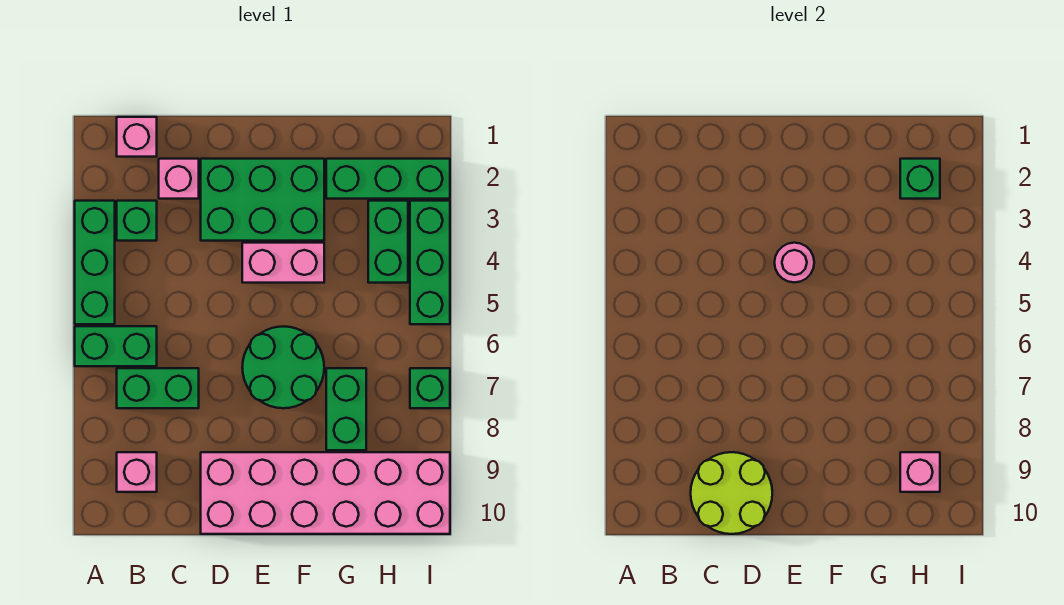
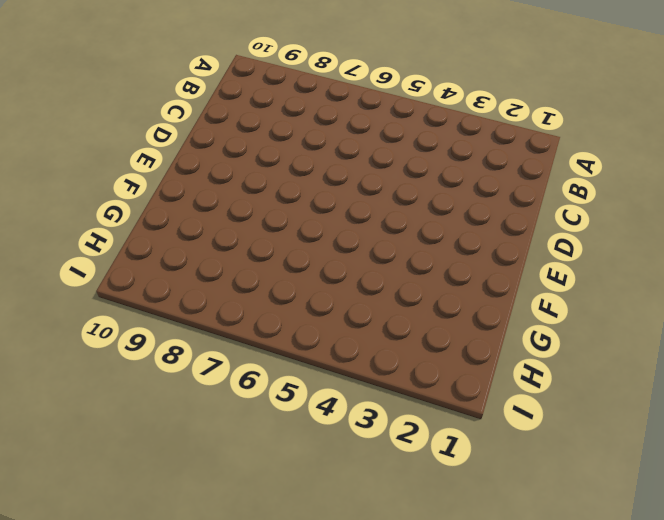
none -> green 1x3 brick [75,201,115,324]
none -> green 1x2 brick [75,326,157,366]
none -> pink 1x1 brick [117,117,157,157]

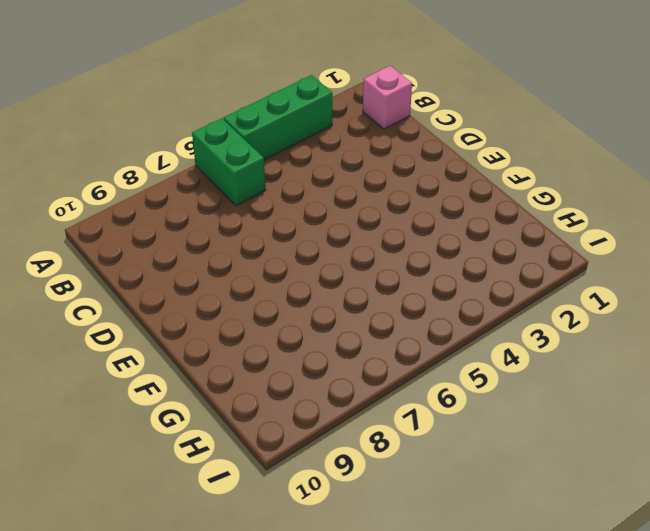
none -> green 1x1 brick [117,201,157,241]
none -> green 1x2 brick [117,368,199,408]
none -> pink 1x1 brick [117,452,157,492]

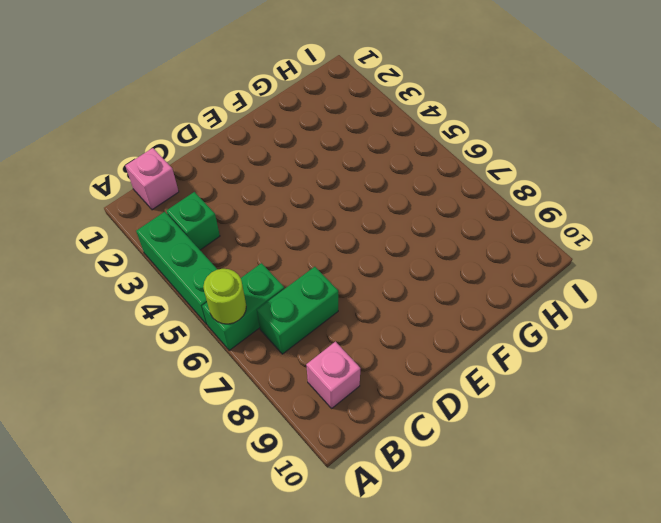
lime 1x1 round brick [203,269,246,324] -> none
none -> pink 1x1 brick [159,159,199,199]
none -> green 2x3 brick [201,159,324,241]
none -> pink 2x6 brick [201,452,450,534]

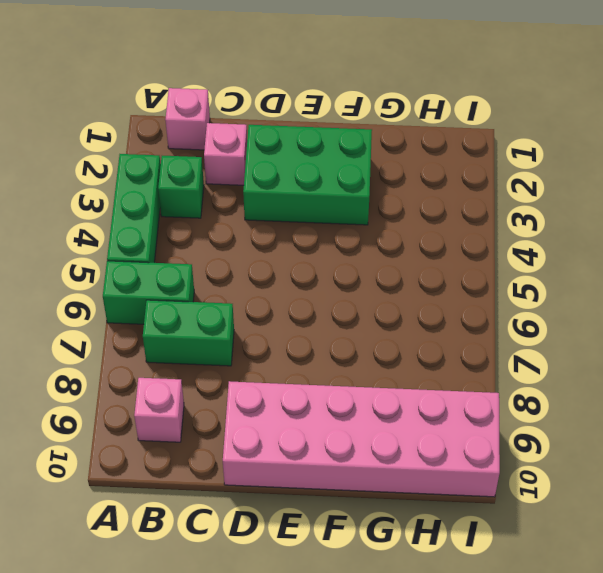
none -> pink 1x2 brick [242,243,324,283]
none -> green 2x2 round brick [242,326,324,408]
none -> green 1x3 brick [326,159,450,199]

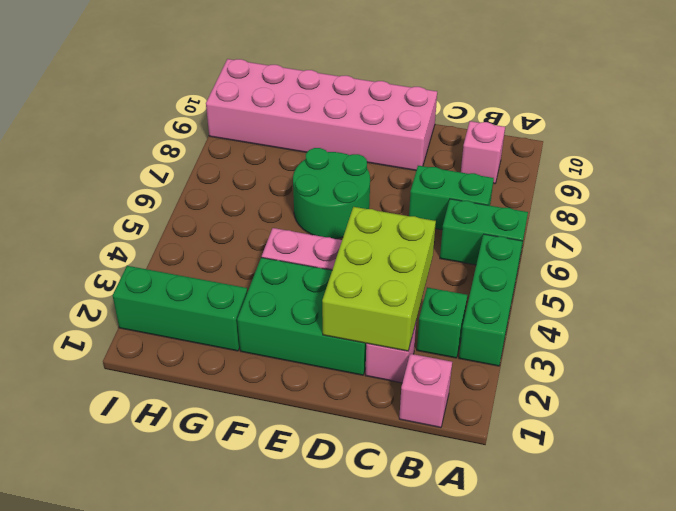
lime 2x3 brick [322,207,436,351] -> none
none -> green 1x2 brick [326,368,366,450]
none -> green 1x2 brick [368,201,408,283]
none -> green 1x3 brick [410,201,450,324]

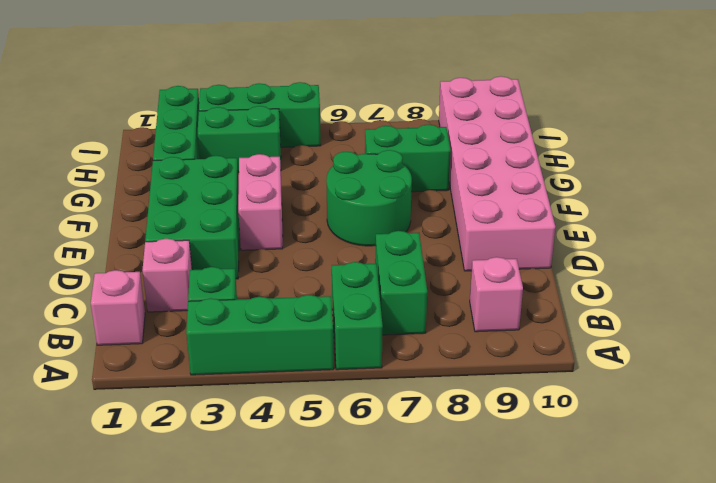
none -> green 1x1 brick [410,368,450,408]
none -> lime 2x2 round brick [691,452,772,534]
none -> pink 1x1 round brick [774,243,814,282]

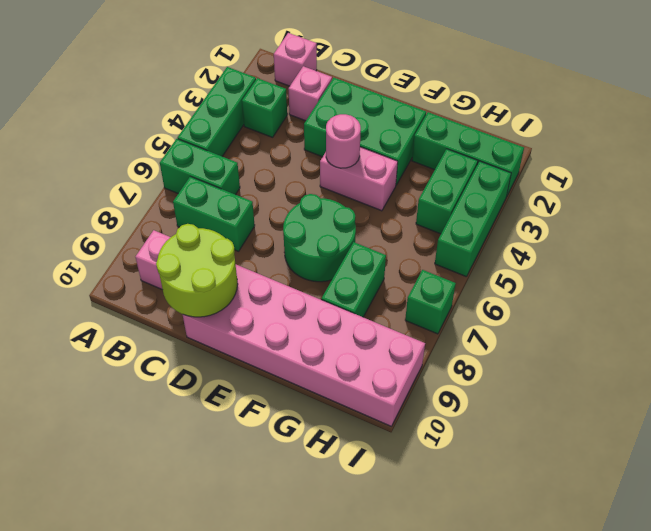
none -> green 1x1 brick [900,159,940,199]
none -> pink 1x1 brick [900,452,940,492]

